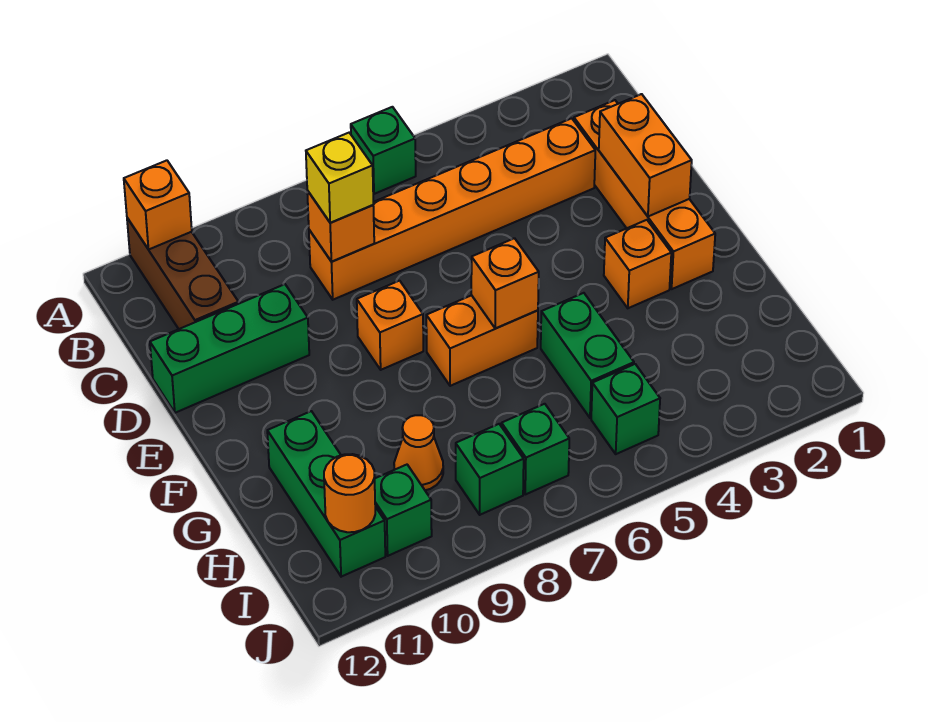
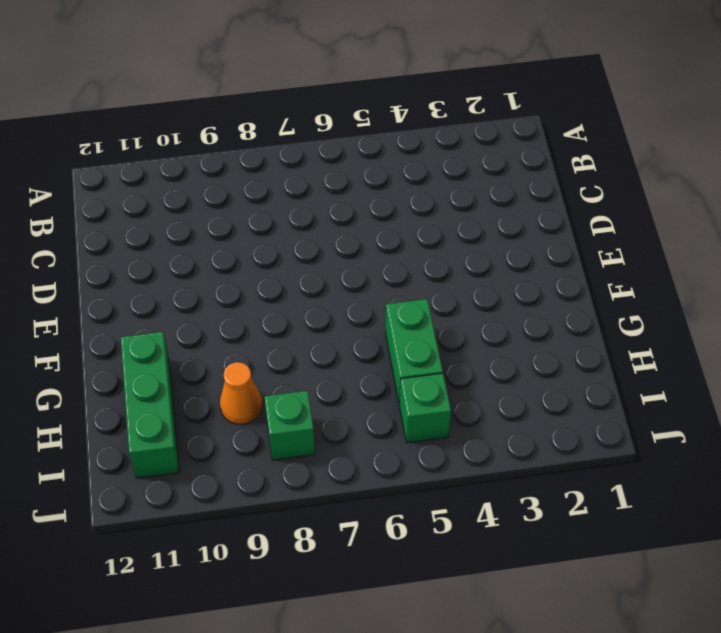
none -> green 1x1 brick [351,107,416,194]
none -> brown 1x3 brick [127,218,239,329]
none -> orange 1x4 brick [574,100,715,289]

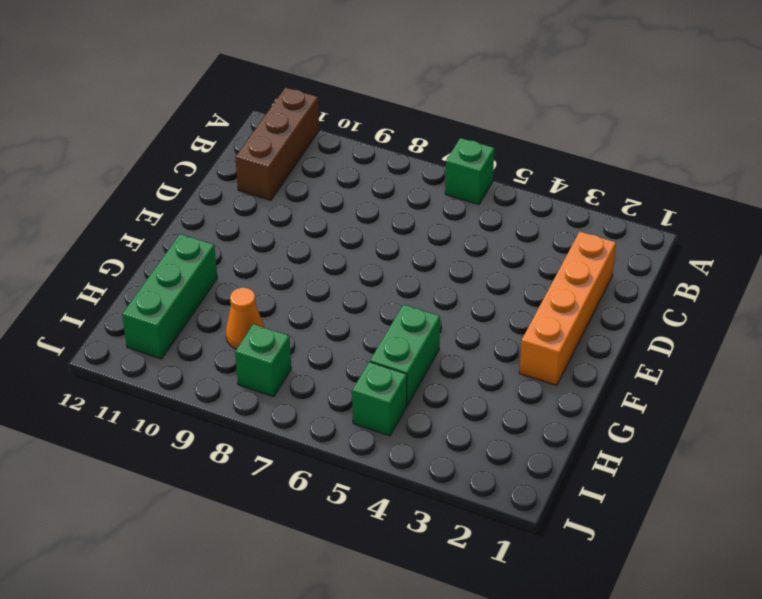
none -> orange 1x6 brick [309,118,595,300]
none -> green 1x3 brick [150,284,309,413]
none -> orange 1x1 brick [357,281,423,370]

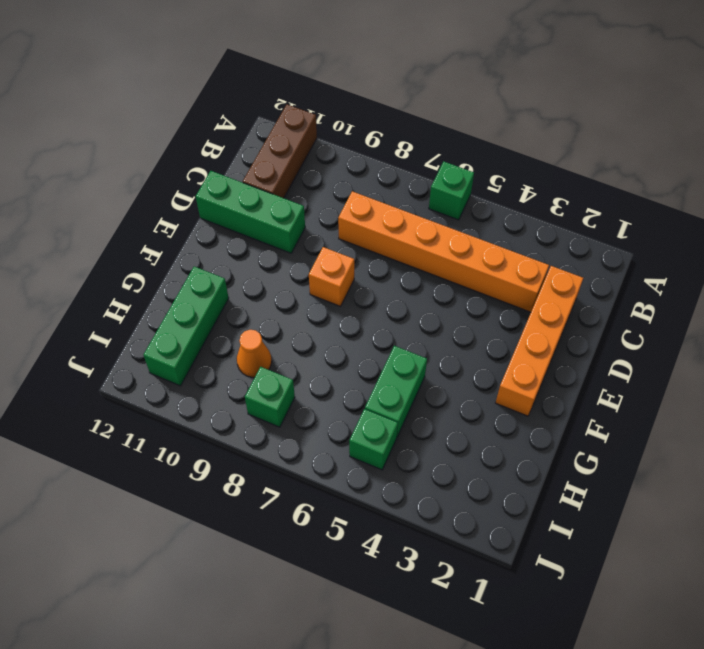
none -> orange 1x1 brick [604,220,671,308]
none -> orange 1x2 brick [426,295,538,386]
none -> green 1x1 brick [501,404,569,494]

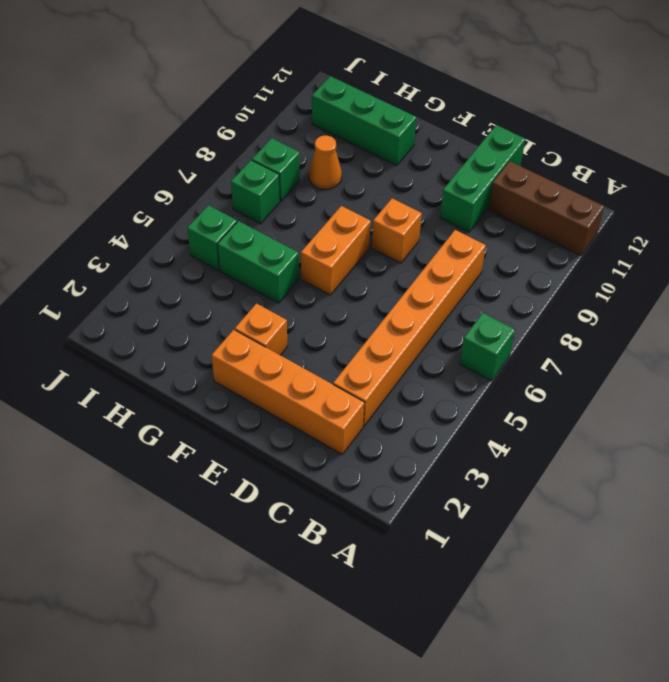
none -> green 1x1 brick [375,465,432,556]
none -> orange 1x1 brick [124,160,192,249]
none -> orange 1x1 brick [307,191,374,262]

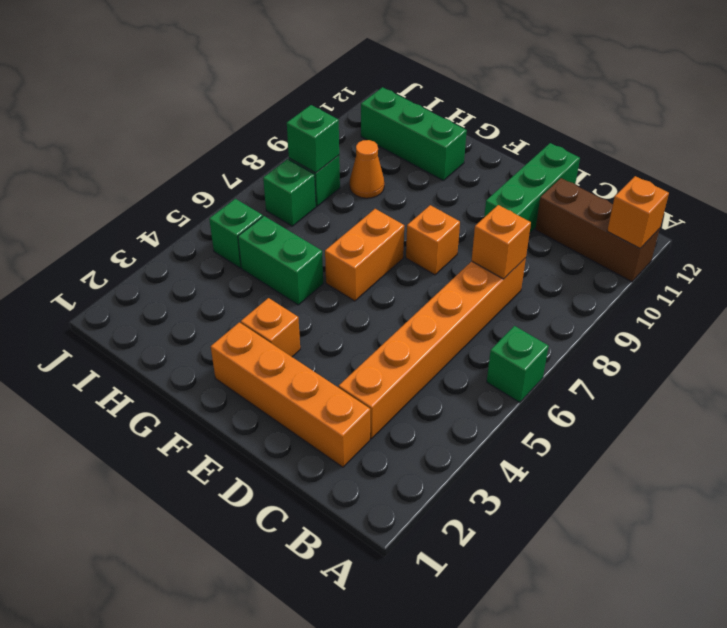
green 1x1 brick [287,105,339,173] -> green 1x1 brick moved to [375,465,432,556]
none -> orange 1x2 brick [599,94,692,216]
none -> orange 1x1 brick [471,238,539,329]
none -> orange 1x1 round brick [324,454,375,532]

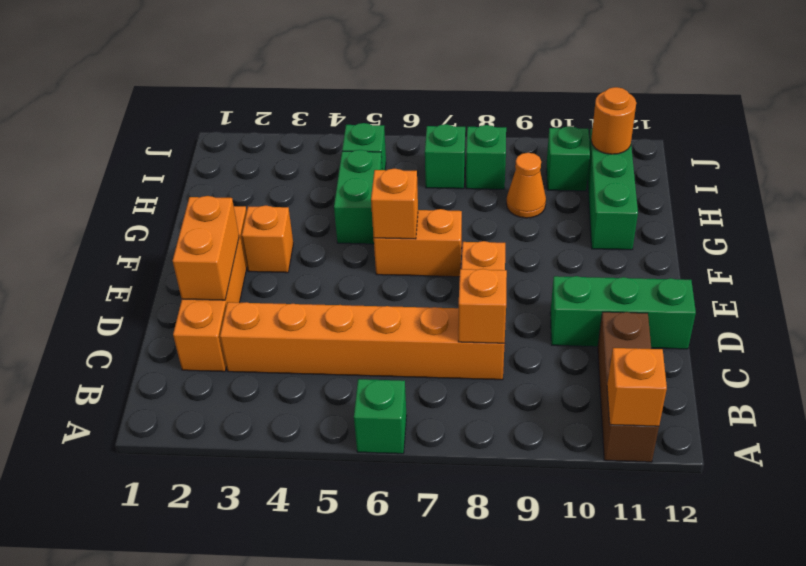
none -> yellow 1x1 brick [306,133,373,223]

